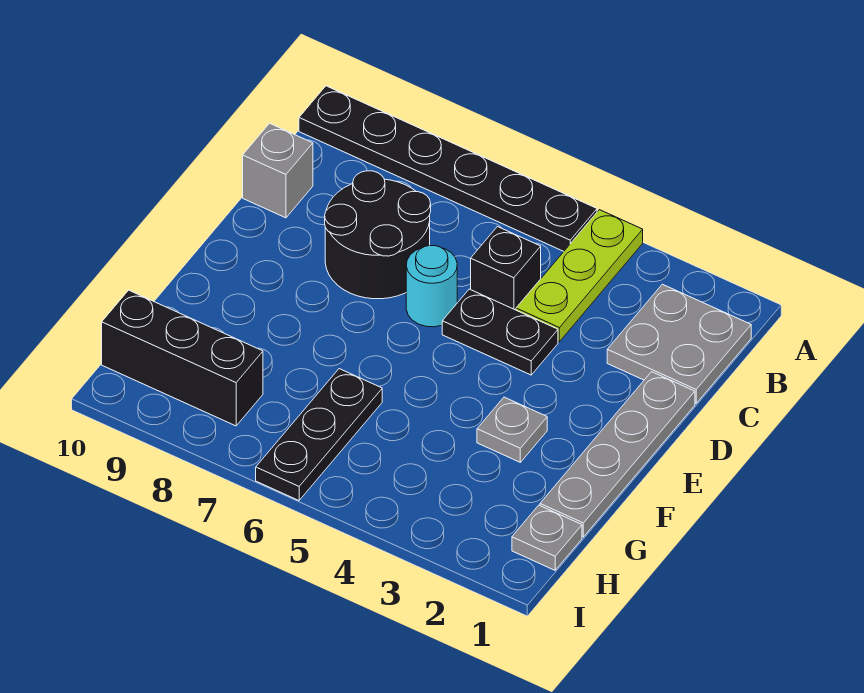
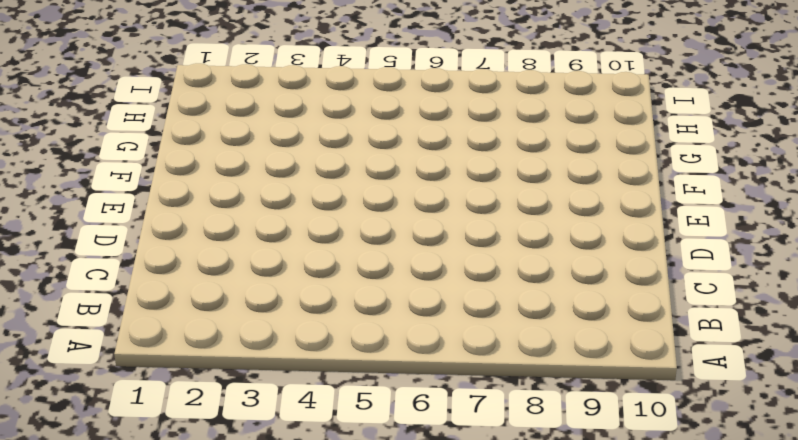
none -> lime 1x3 plate [516,210,643,342]
none -> black 1x6 plate [299,86,597,251]
none -> grey 2x2 plate [607,284,751,403]

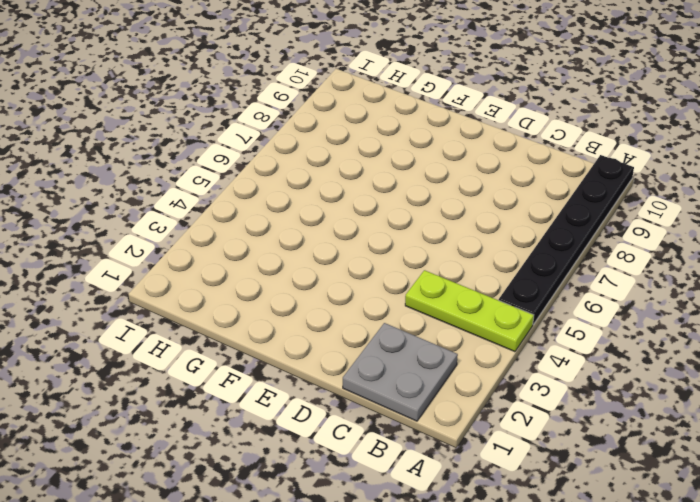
none -> black 1x1 brick [471,227,541,310]
none -> black 2x2 round brick [325,171,431,299]
none -> grey 1x1 brick [243,123,313,218]

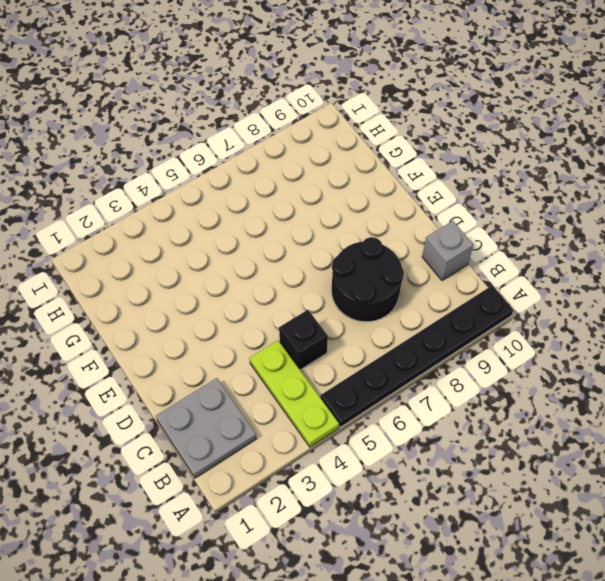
none -> grey 1x4 plate [540,372,695,537]
none -> black 1x2 plate [442,289,558,375]
none -> cyan 1x1 round brick [406,246,457,327]

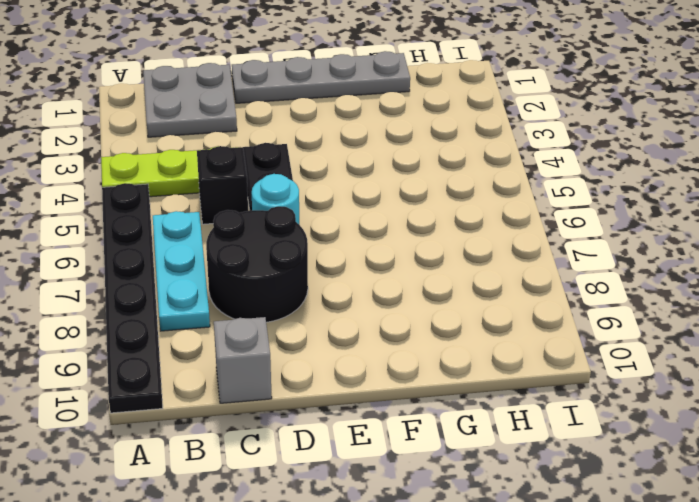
cyan 1x3 plate [153,211,210,331] -> none
none -> grey 1x1 plate [477,397,547,462]
none -> black 1x3 plate [256,369,382,500]
none -> grey 1x1 plate [512,505,582,570]

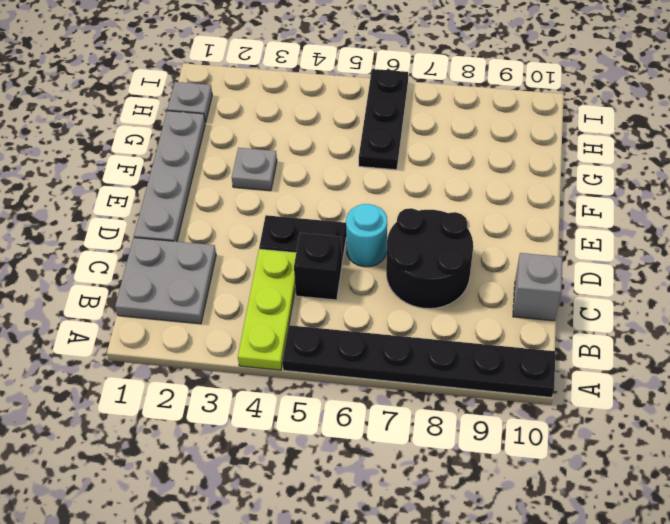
none -> black 1x3 brick [102,290,263,426]

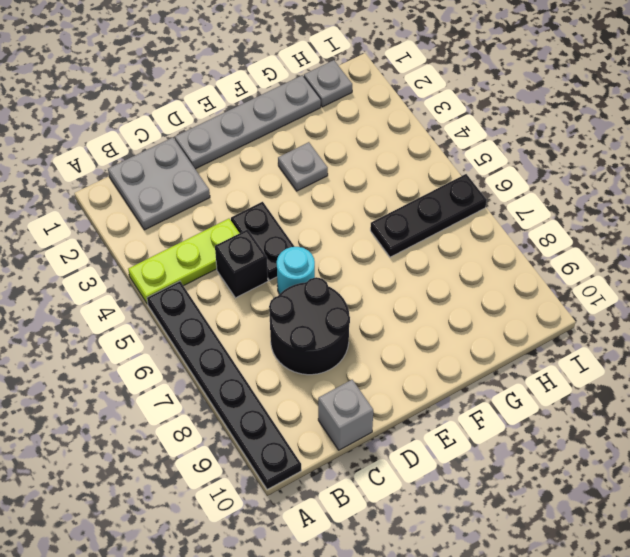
none -> black 1x3 brick [102,290,263,426]

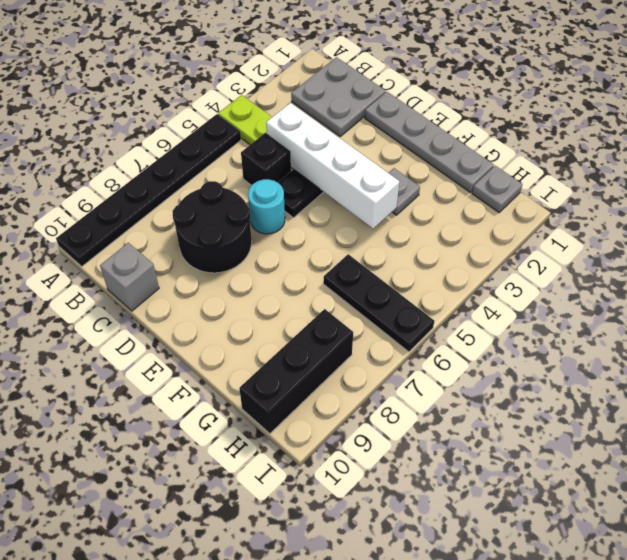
white 1x4 brick [266,103,399,229] -> none

